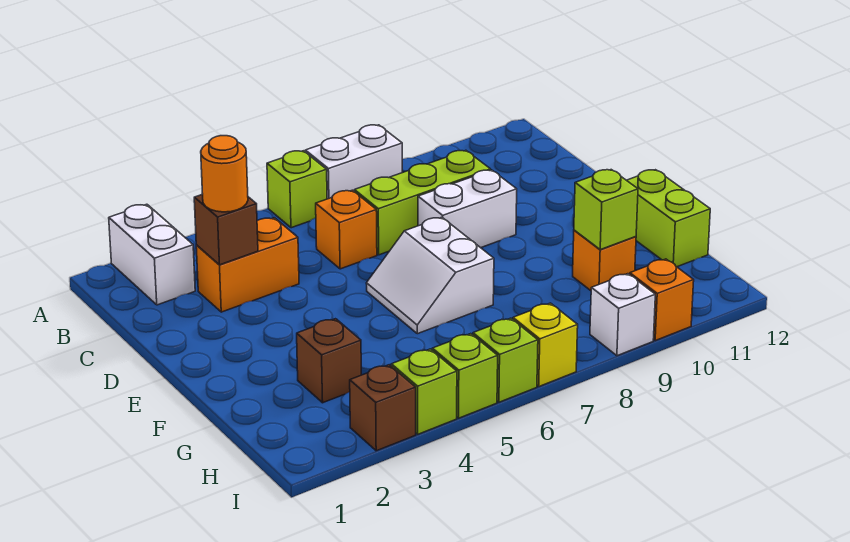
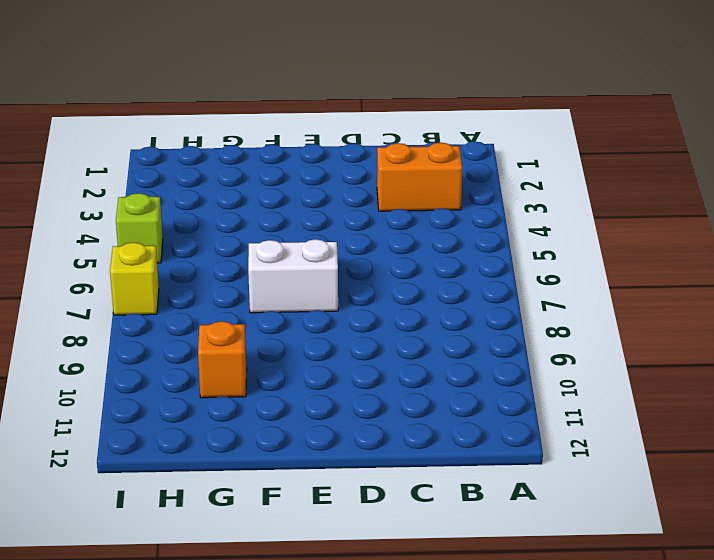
orange 1x2 brick [377,143,462,211] -> orange 1x2 brick turned to [196,218,299,312]
none -> white 1x2 brick [109,204,195,305]
none -> lime 1x1 brick [267,151,327,228]
none -> white 1x2 brick [305,125,402,199]

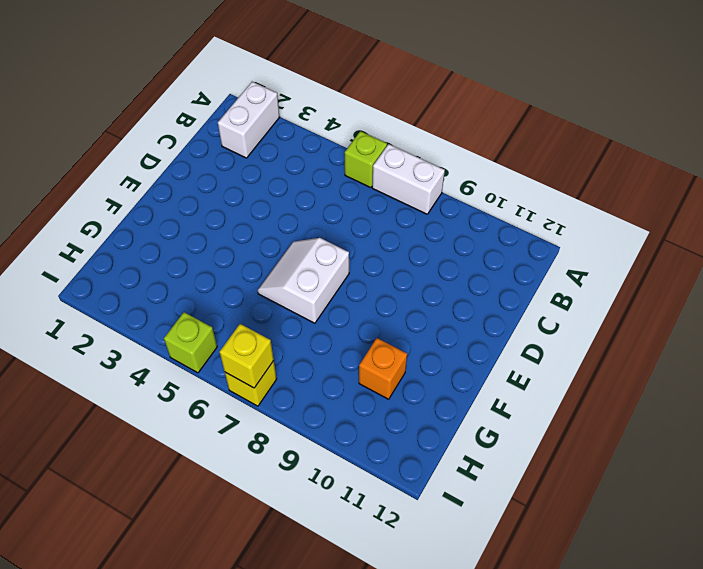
yellow 1x1 brick [220,324,274,388] -> none
none -> orange 1x2 brick [196,218,299,312]
none -> orange 1x1 brick [316,190,377,269]
none -> lime 1x3 brick [354,150,491,255]

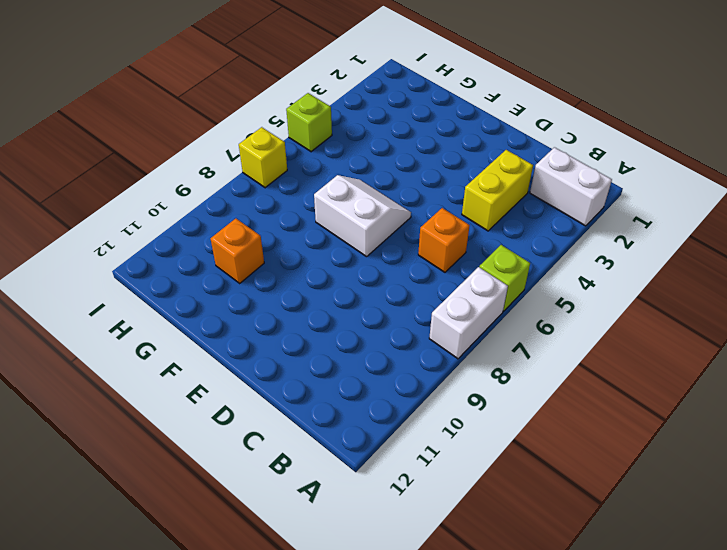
yellow 1x2 brick [462,150,533,231] -> orange 1x2 brick [196,218,299,312]
none -> lime 1x3 brick [354,150,491,255]
none -> white 1x2 brick [418,170,517,248]
none -> lime 1x2 brick [627,170,710,267]

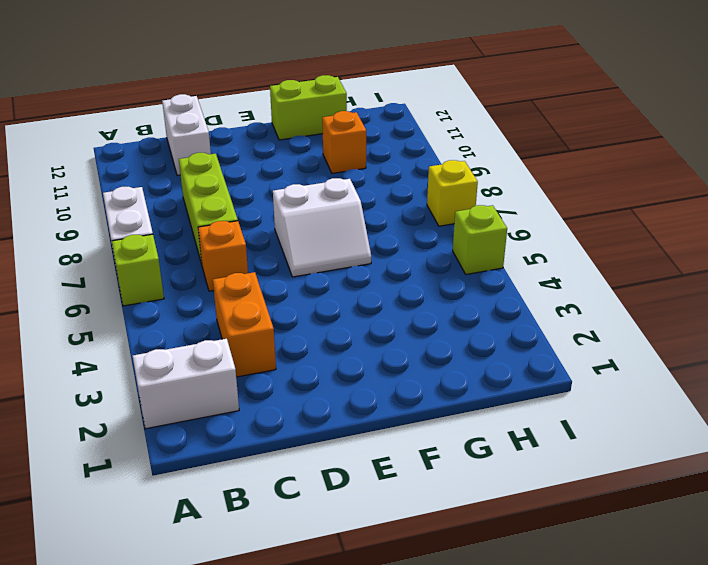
white 1x2 brick [162,94,211,175] -> white 1x2 brick moved to [418,170,517,248]
none -> brown 1x1 brick [297,319,361,403]
none -> brown 1x1 brick [350,365,416,451]
none -> lime 1x1 brick [391,349,457,434]

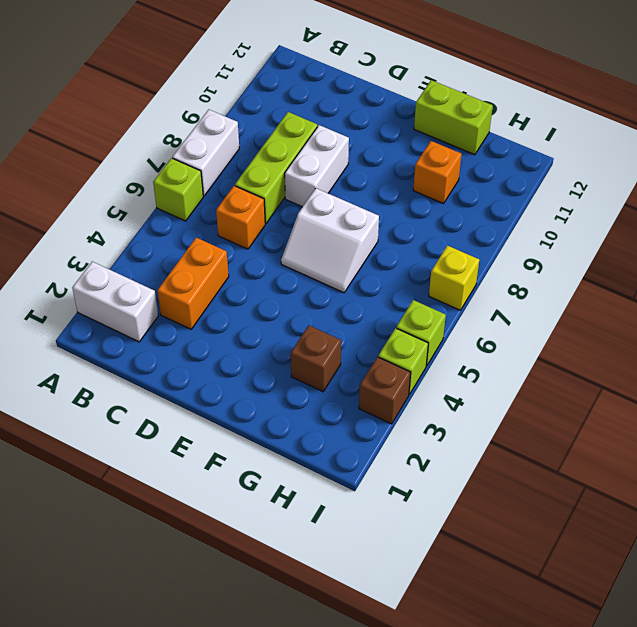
none -> lime 1x1 brick [473,318,538,402]
none -> white 1x1 brick [590,274,655,356]
none -> orange 1x1 brick [630,259,694,340]

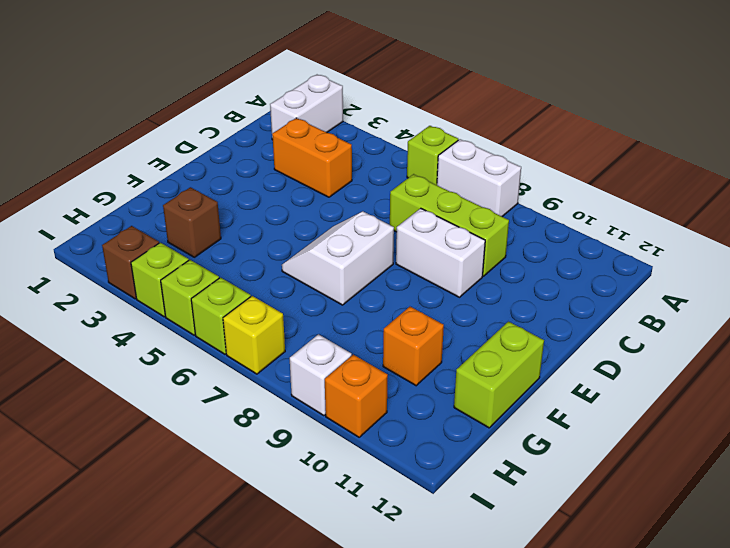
none -> orange 1x1 brick [316,190,377,269]
none -> brown 1x1 brick [194,194,258,265]
none -> lime 1x1 brick [574,170,638,250]

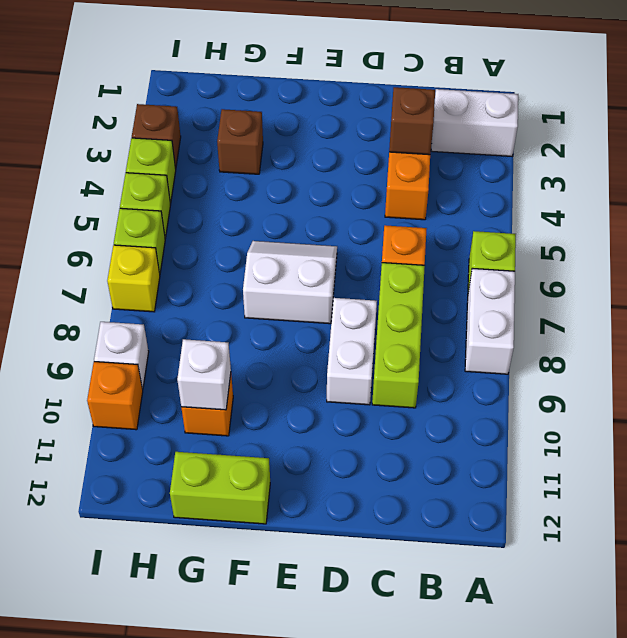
white 1x1 brick [177,339,231,410] -> lime 1x1 brick [574,170,638,250]
none -> orange 1x1 round brick [201,136,248,212]

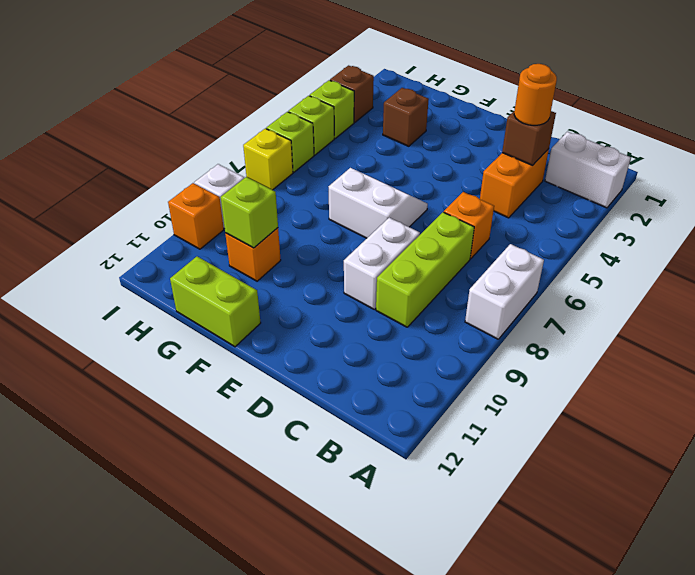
none -> lime 1x1 brick [267,151,327,228]

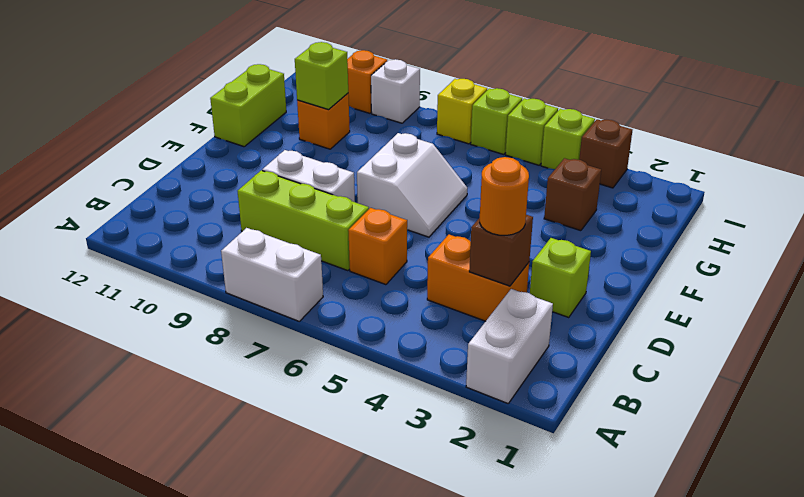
lime 1x1 brick [530,238,591,318] -> lime 1x1 brick moved to [267,151,327,228]

